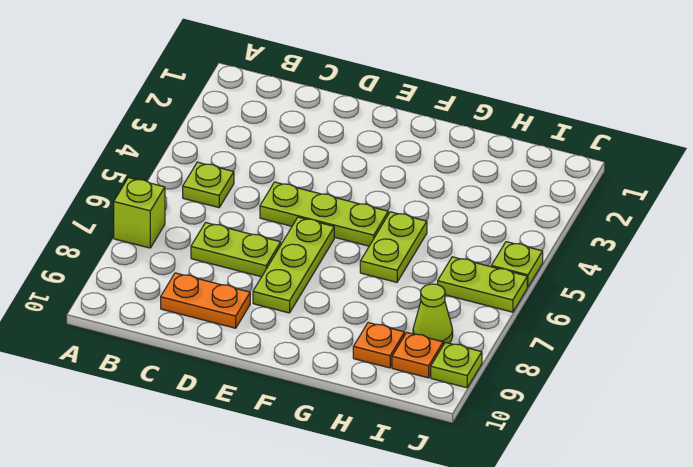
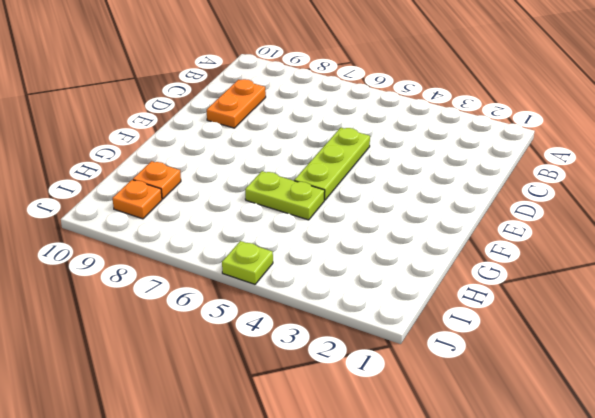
none -> lime 1x1 brick [114,178,165,248]
none -> lime 1x1 plate [183,162,234,208]
none -> lime 1x2 plate [191,223,281,277]

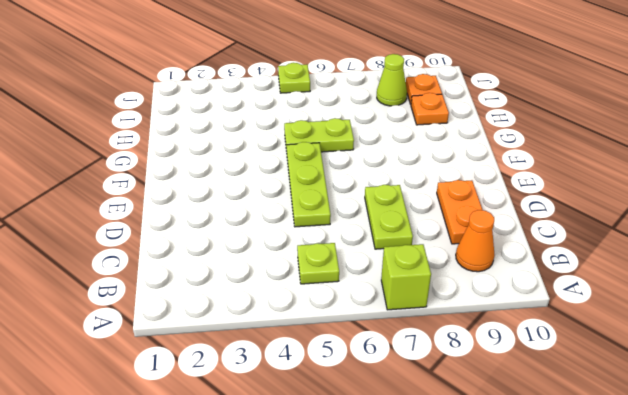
orange 1x1 cone [456,210,495,272] -> none
none -> lime 1x3 plate [253,217,334,313]
none -> lime 1x2 plate [438,257,527,312]
none -> lime 1x1 plate [431,342,482,388]

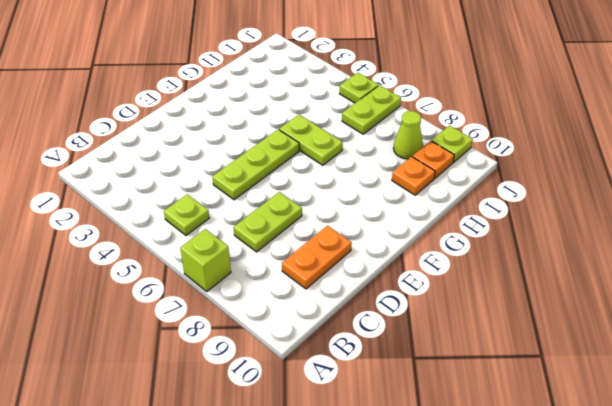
none -> lime 1x3 plate [253,217,334,313]

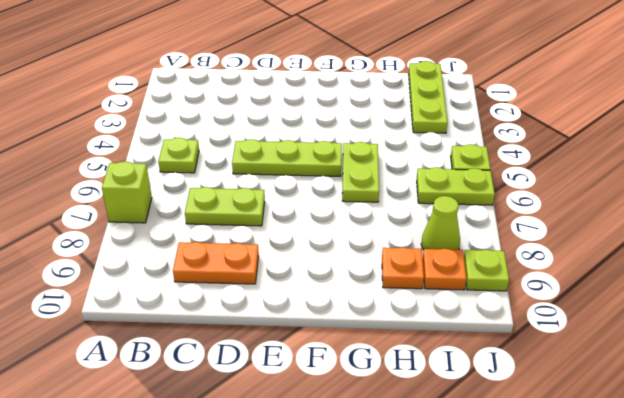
lime 1x3 plate [409,61,448,133] -> lime 1x3 plate moved to [253,217,334,313]

